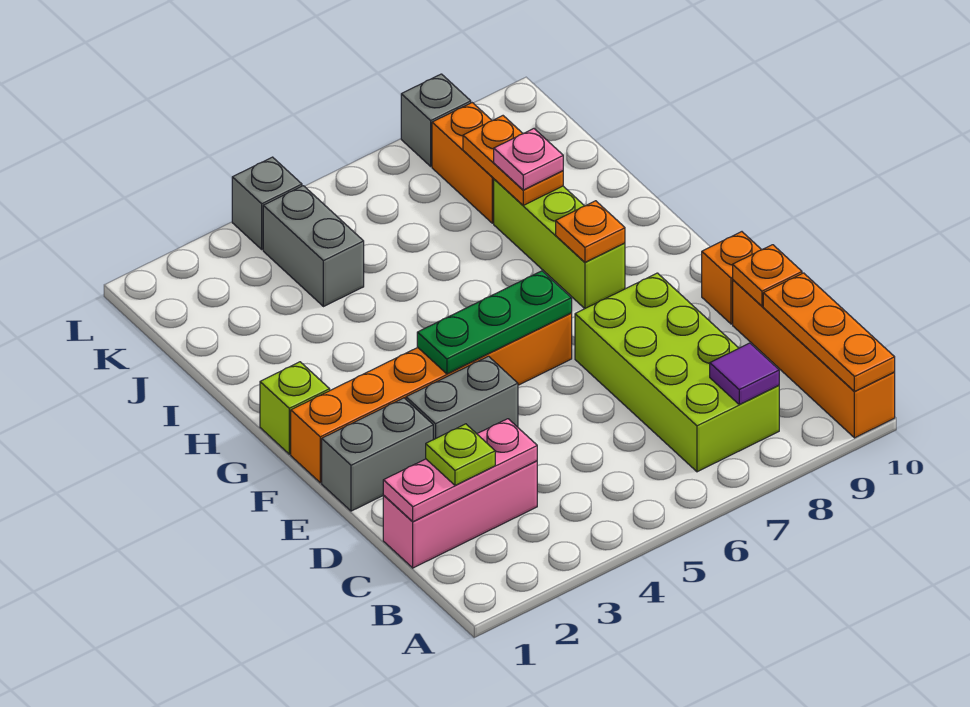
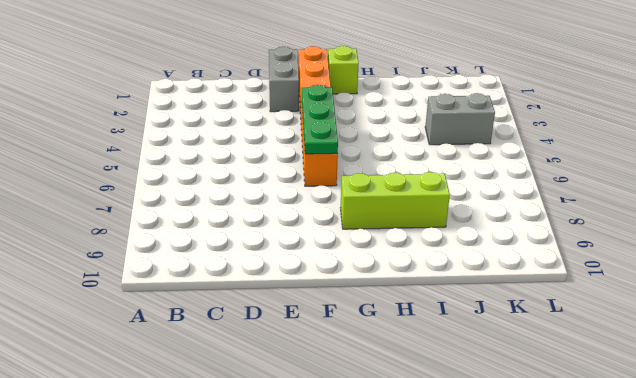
none -> orange 1x4 brick [733,280,895,438]
none -> lime 2x4 brick [575,273,779,472]
none -> pink 1x3 brick [383,461,537,568]

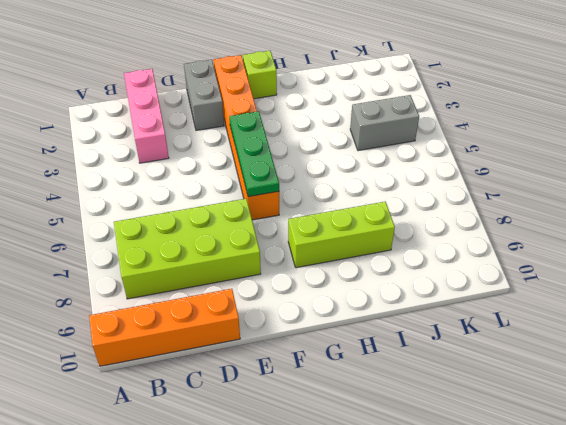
none -> grey 1x2 brick [406,356,518,440]
none -> orange 1x1 brick [702,232,761,324]
none -> orange 1x2 brick [432,103,494,223]

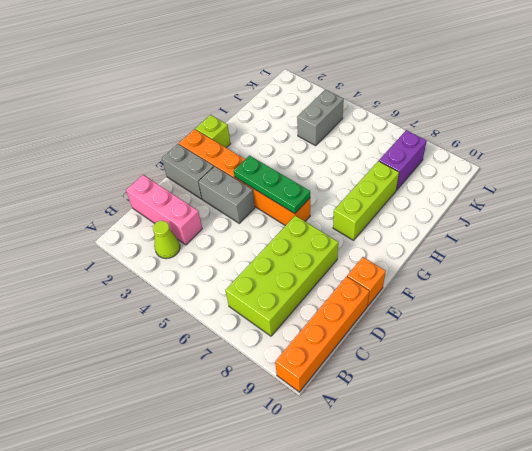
lime 1x1 cone [153,221,180,259] -> none
purple 1x2 brick [379,130,427,190] -> orange 1x2 brick [432,103,494,223]
none -> grey 1x1 brick [232,157,302,249]
none -> grey 1x1 brick [401,74,471,166]
none -> orange 1x3 plate [763,273,895,391]

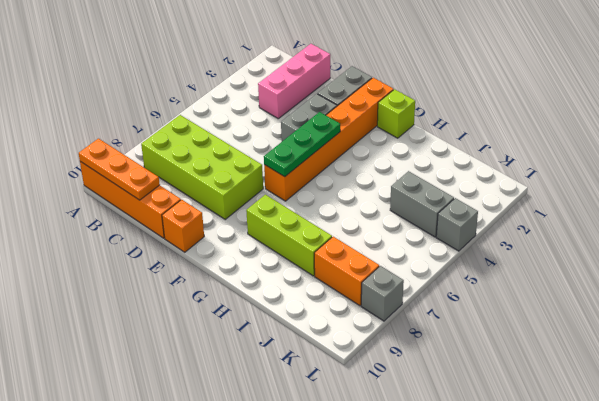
none -> purple 1x1 tile [710,343,779,404]
none -> pink 1x3 plate [383,419,537,522]
none -> orange 1x1 plate [733,245,802,306]

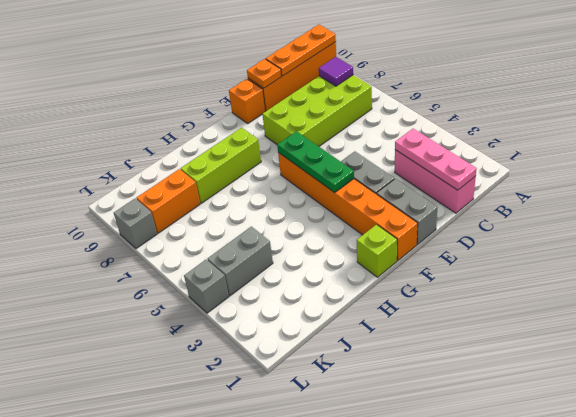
none -> orange 1x1 plate [556,201,625,262]
none -> orange 1x2 plate [463,116,563,205]
none -> lime 1x1 plate [426,424,495,485]

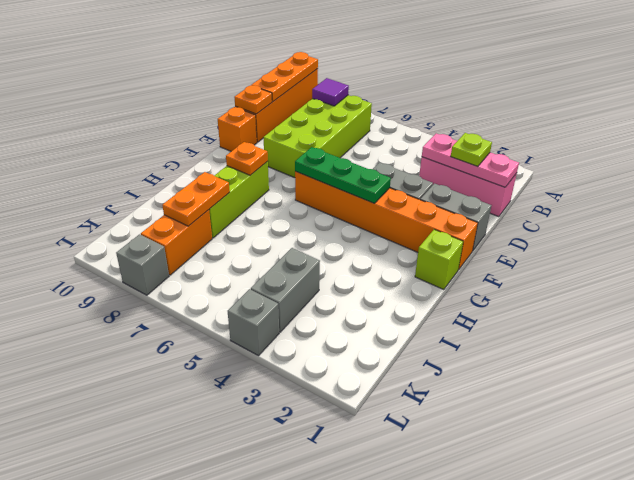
none -> pink 1x1 plate [494,129,563,190]

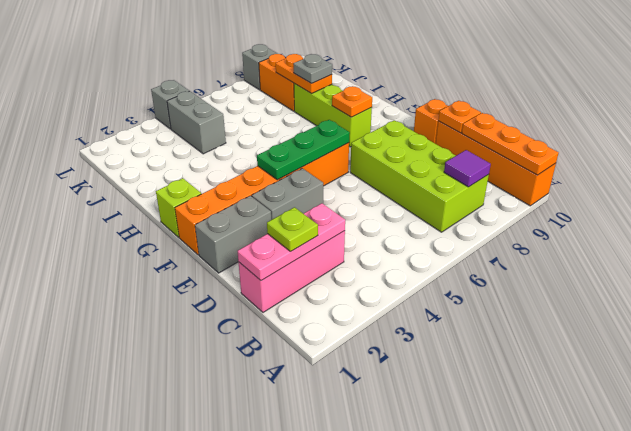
grey 1x1 plate [293,54,332,83] -> pink 1x1 plate [494,129,563,190]

